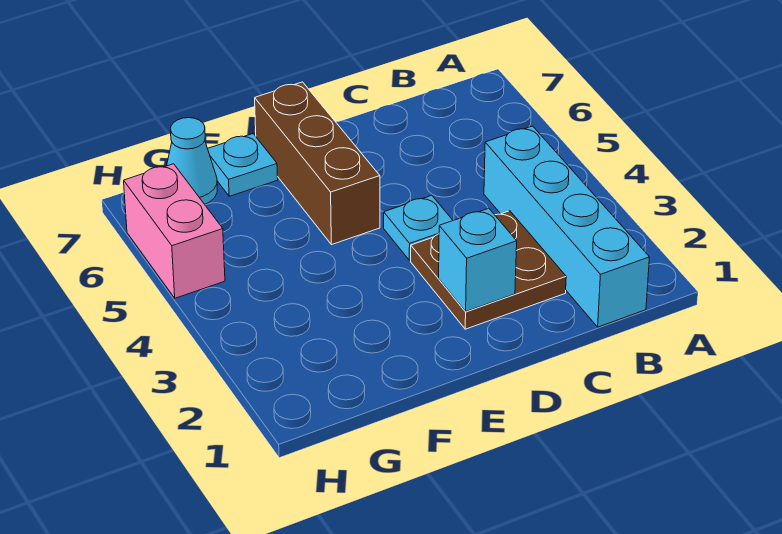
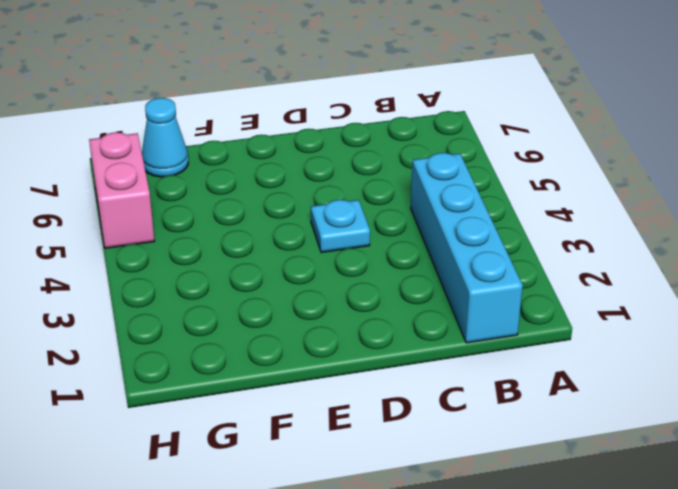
none -> brown 2x2 plate [411,211,566,329]
none -> brown 1x3 brick [255,82,380,245]

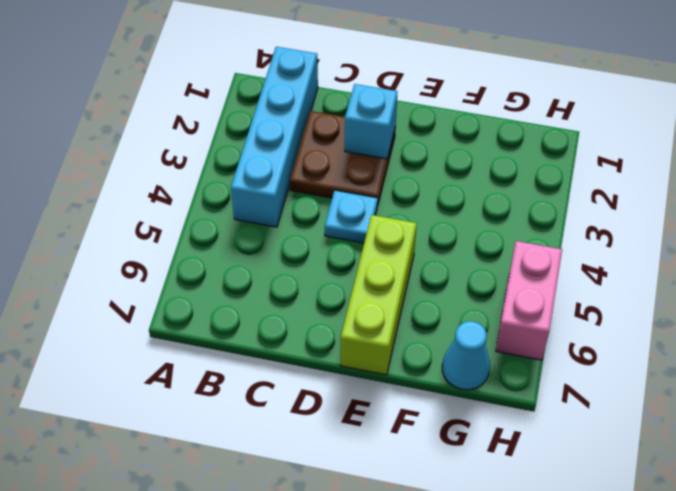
lime 1x3 brick [341,215,417,375] -> brown 1x3 brick [255,82,380,245]
none -> cyan 1x1 plate [208,134,278,196]

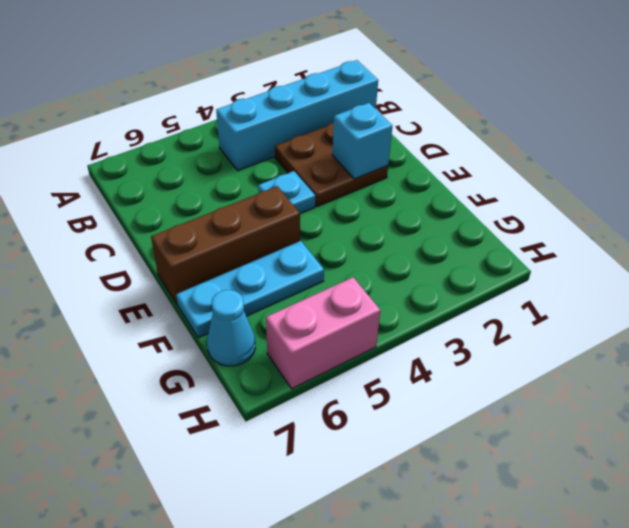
cyan 1x3 plate [176,241,324,338] -> cyan 1x1 plate [208,134,278,196]

